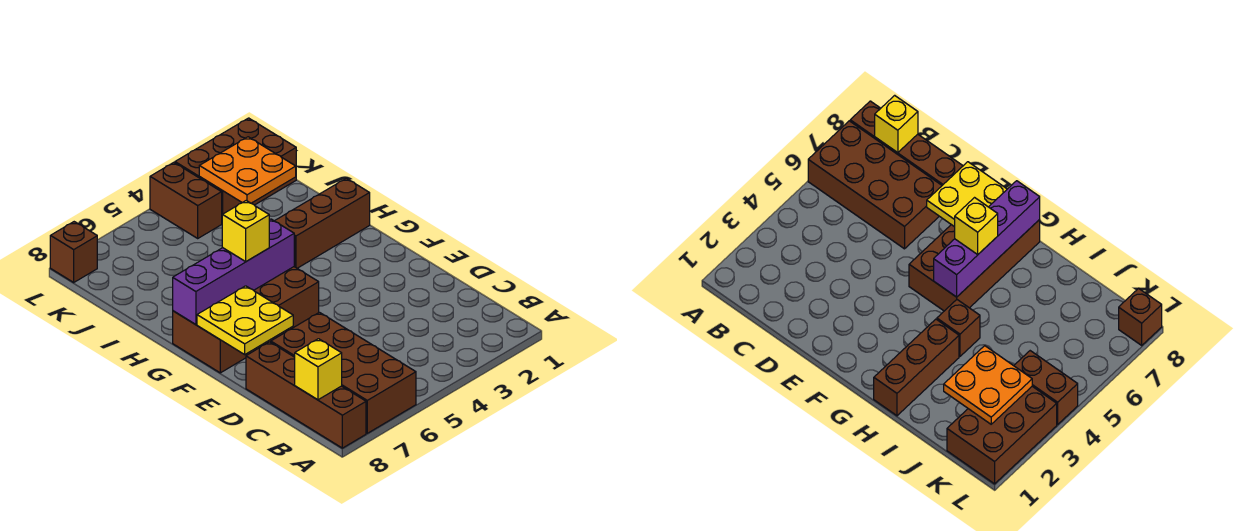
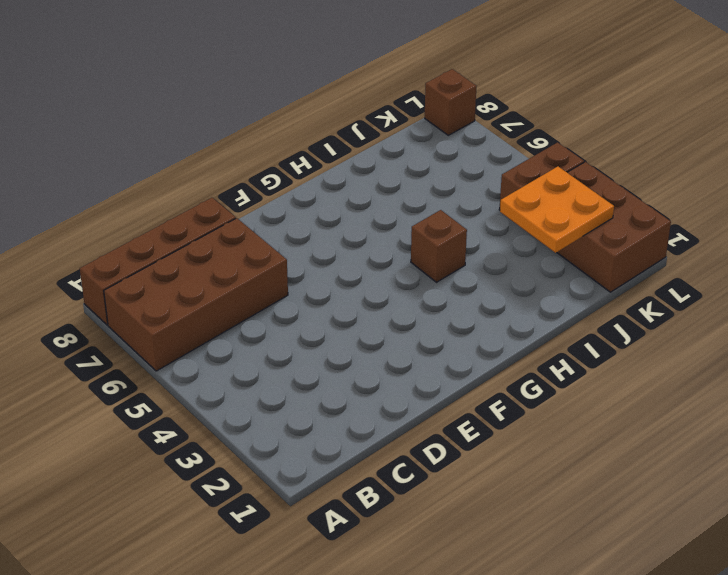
none -> brown 2x4 brick [173,267,319,373]
none -> brown 1x3 brick [275,178,370,268]
none -> yellow 1x1 brick [295,339,342,400]

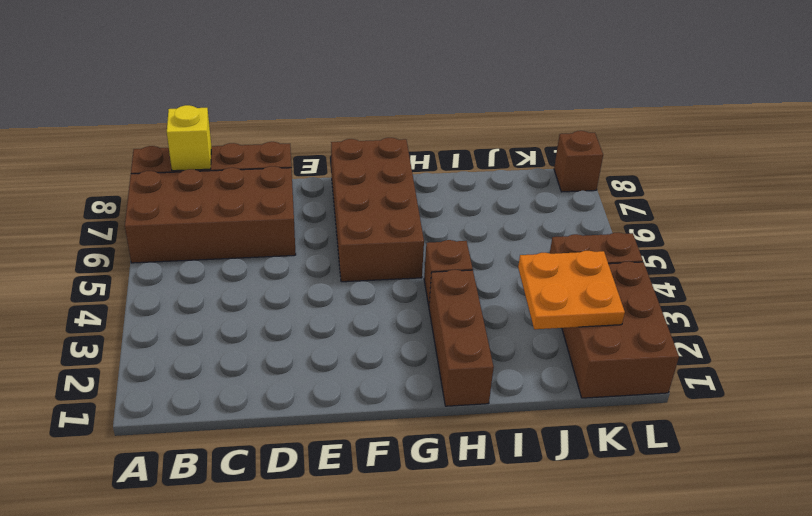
none -> yellow 2x2 plate [197,286,293,354]
none -> purple 1x4 brick [173,219,294,325]
none -> yellow 1x1 brick [222,201,269,261]

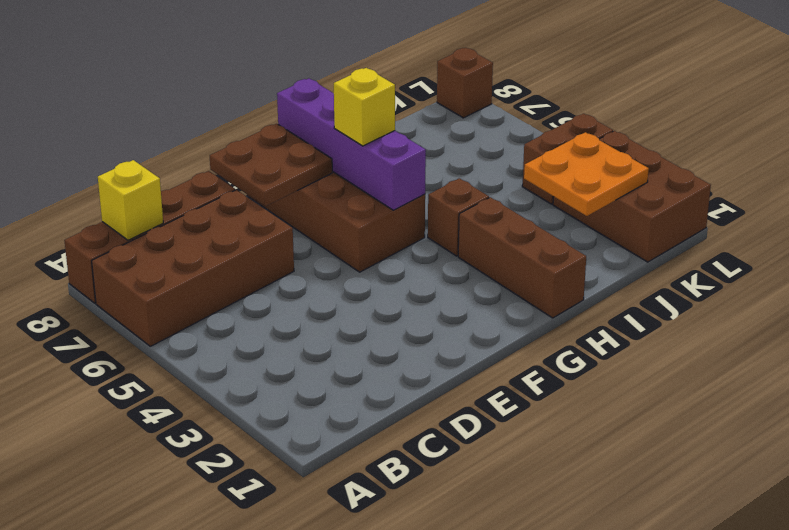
brown 2x2 plate [210,124,332,206] -> yellow 2x2 plate [197,286,293,354]

